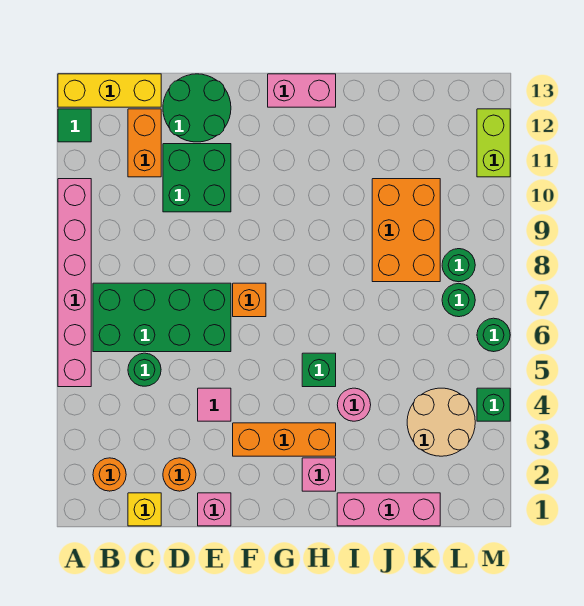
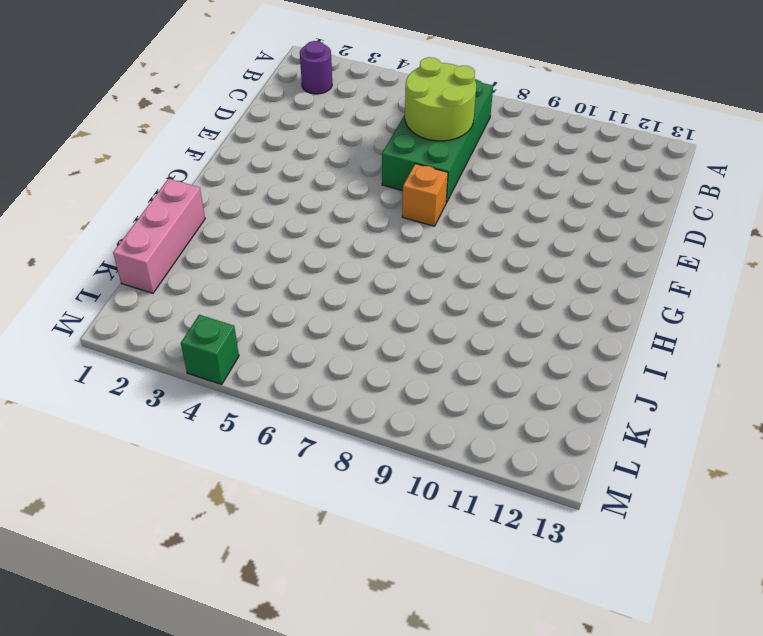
purple 1x1 round brick [300,41,332,94] -> orange 1x1 round brick [93,458,126,491]
lime 2x2 round brick [405,57,476,141] -> none
none -> pink 1x6 brick [58,179,91,387]
none -> green 1x1 tile [58,109,91,142]
none -> yellow 1x3 brick [58,74,161,107]

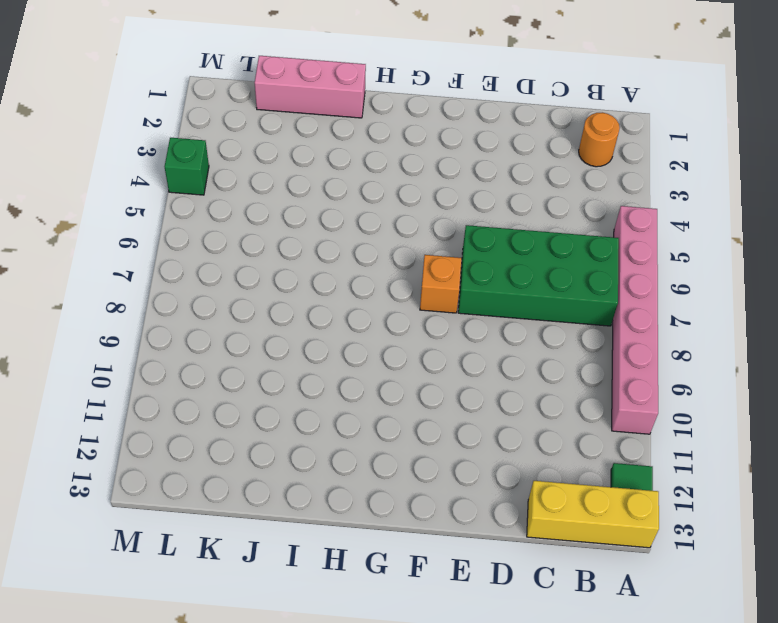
none -> yellow 1x1 brick [128,493,161,526]
none -> green 1x1 round brick [128,353,161,386]
none -> orange 1x2 brick [128,109,161,177]

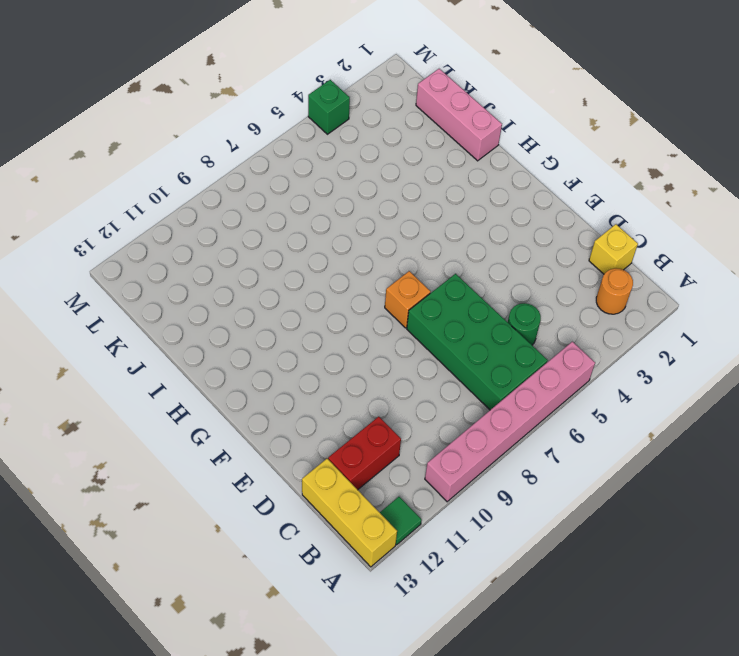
red 1x2 brick [328,417,401,490] -> orange 1x2 brick [128,109,161,177]
none -> orange 1x1 round brick [163,458,196,491]
none -> green 2x2 brick [163,144,231,212]
none -> green 2x2 round brick [163,74,231,142]

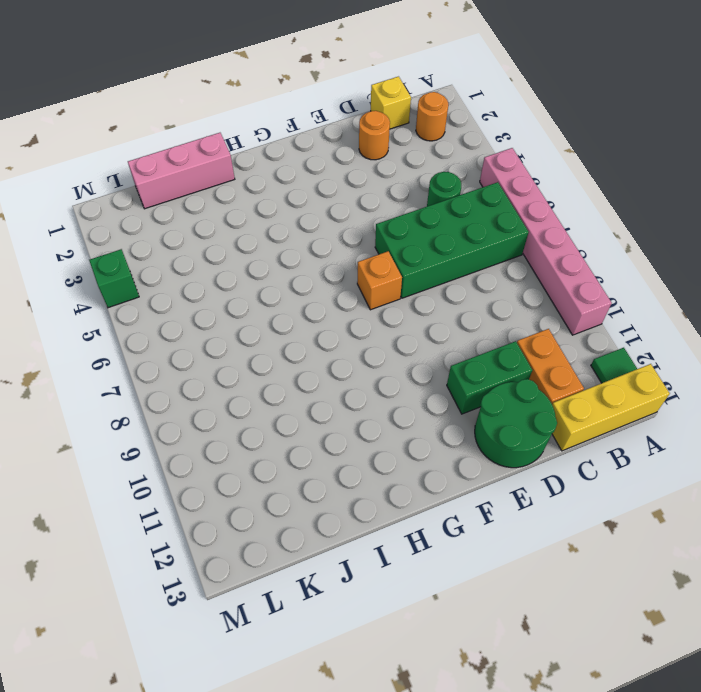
green 1x2 brick [447,341,532,414] -> green 2x2 brick [163,144,231,212]
none -> pink 1x1 brick [198,493,231,526]
none -> pink 1x1 tile [198,388,231,421]
none -> orange 1x3 brick [233,423,336,456]

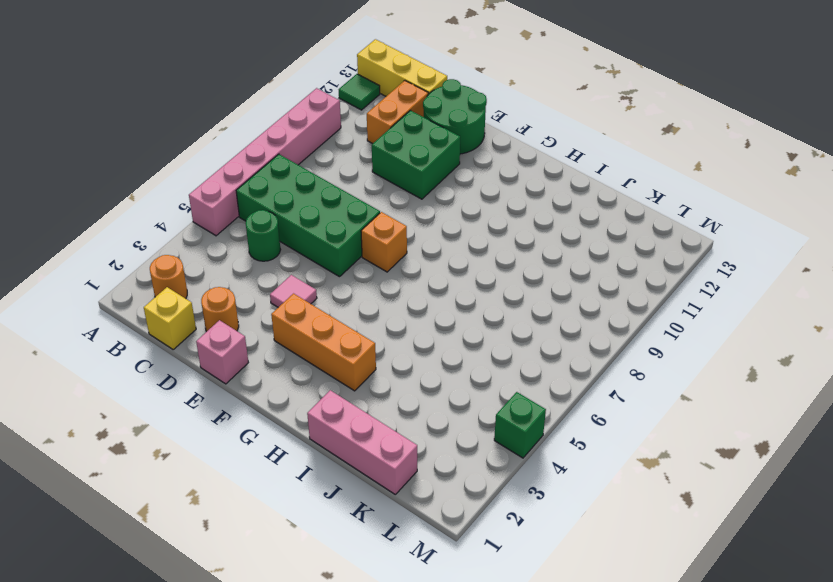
none -> pink 1x2 brick [268,74,336,107]
none -> pink 1x1 brick [302,458,336,491]
none -> green 1x1 brick [302,353,336,387]

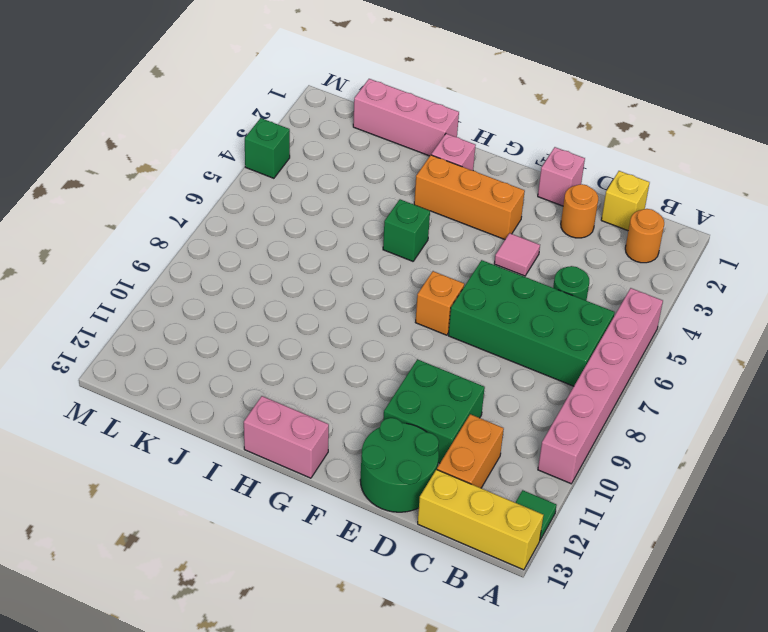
none -> pink 1x1 round brick [337,388,371,421]
none -> orange 2x3 brick [372,179,440,282]
none -> tan 2x2 round brick [407,388,475,456]

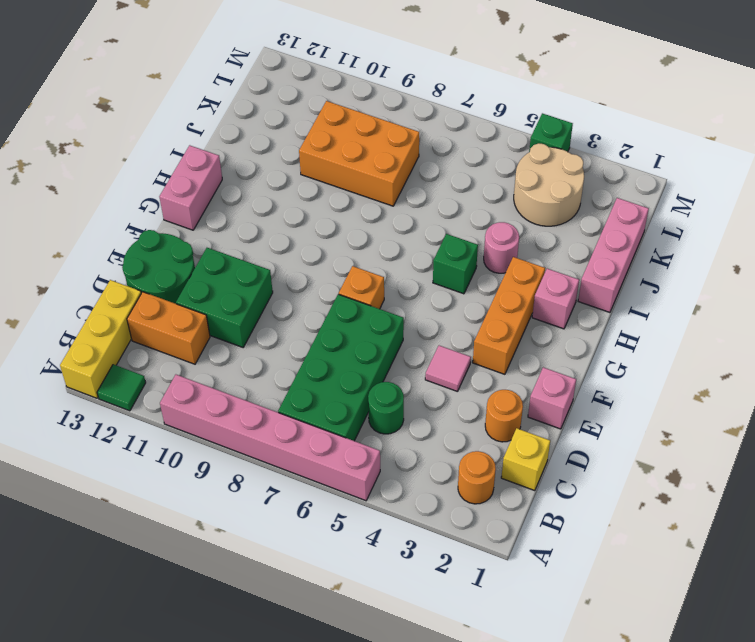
none -> green 1x1 round brick [442,283,475,317]
none -> green 1x1 round brick [442,249,475,282]
none -> green 1x1 round brick [477,318,510,352]

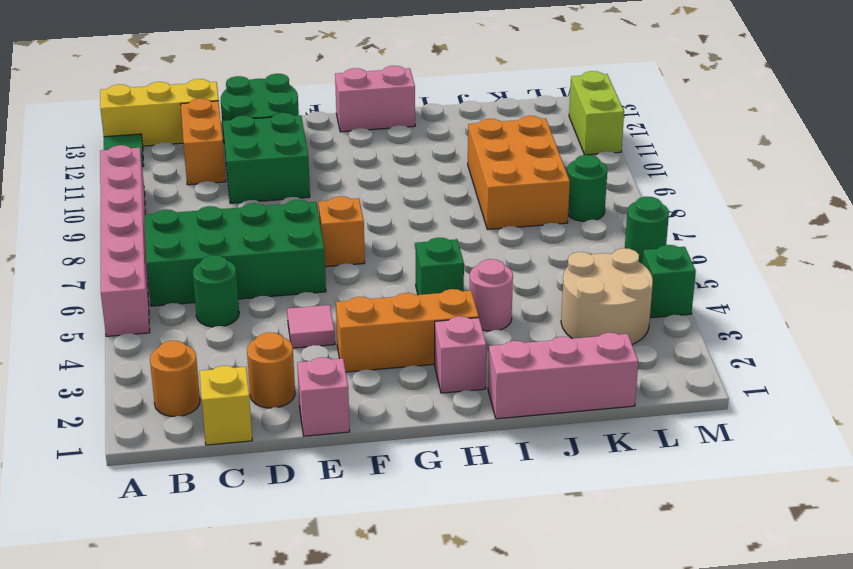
none -> green 1x1 round brick [442,283,475,317]

